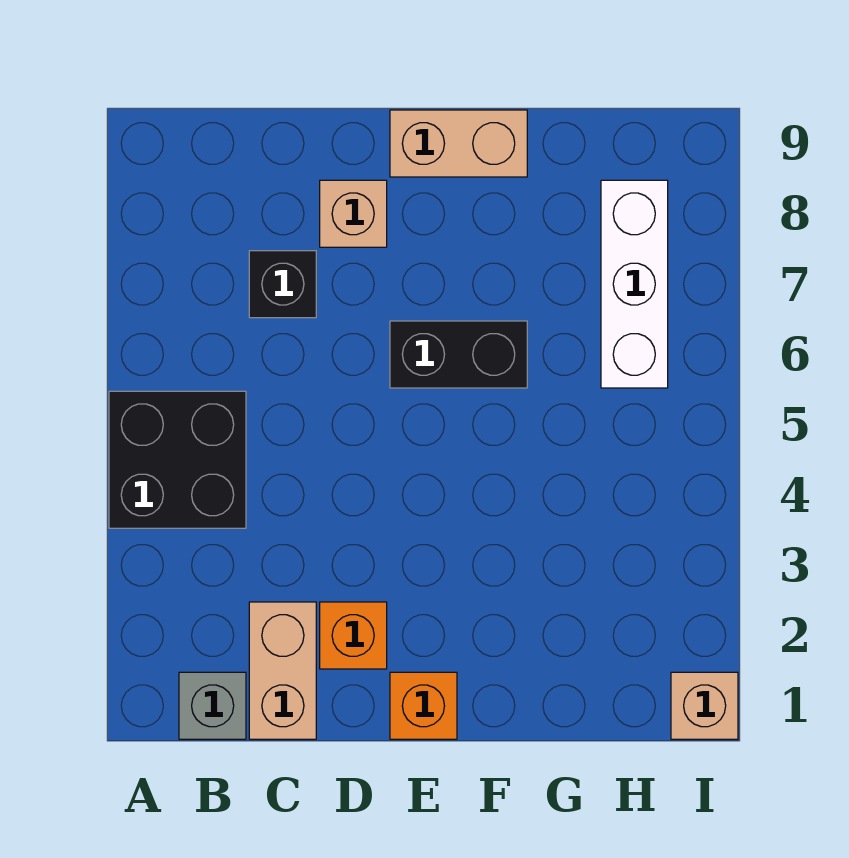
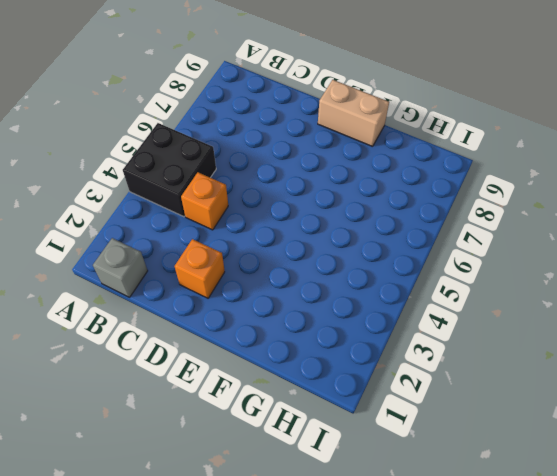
orange 1x1 brick [181,172,228,230] -> orange 1x1 brick moved to [390,672,457,739]
none -> tan 1x2 brick [249,602,316,739]
none -> black 1x1 brick [249,251,316,318]

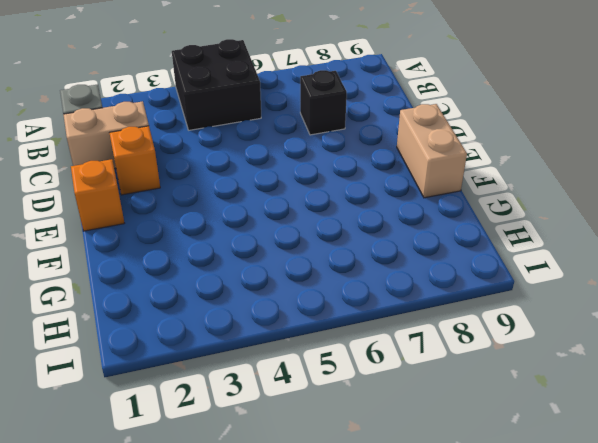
none -> tan 1x1 brick [320,180,387,247]
none -> black 1x2 brick [390,321,527,388]

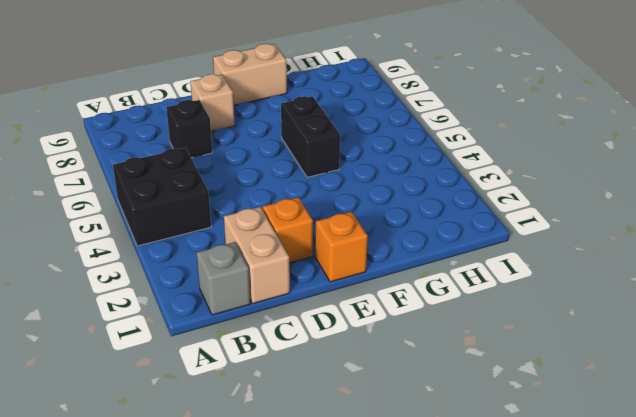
black 1x2 brick [281,96,340,177] -> black 1x2 brick turned to [390,321,527,388]
none -> white 1x3 brick [601,180,668,388]
none -> tan 1x1 brick [671,672,738,739]

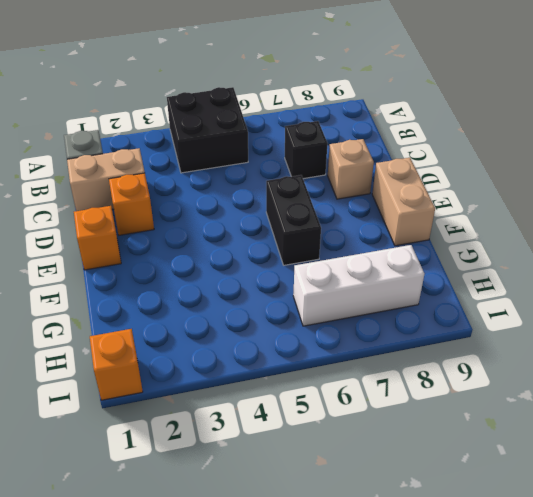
orange 1x1 brick [90,329,143,400] -> tan 1x1 brick [671,672,738,739]

